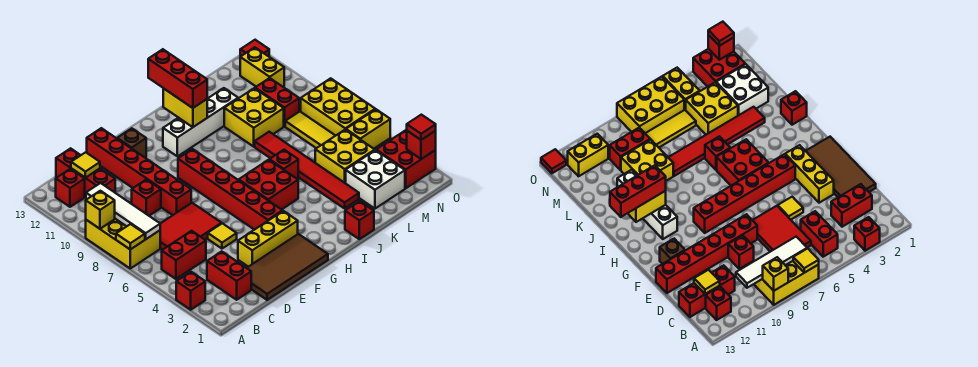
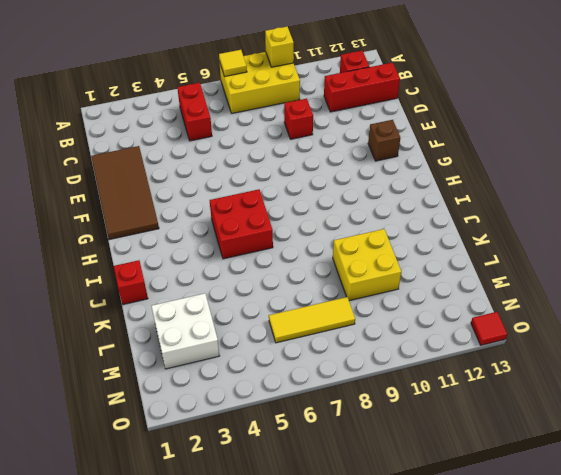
none -> red 1x1 brick [176,272,205,310]
none -> red 1x2 brick [207,251,251,300]
none -> red 2x3 tile [160,203,222,250]
none -> yellow 1x3 brick [238,211,298,267]

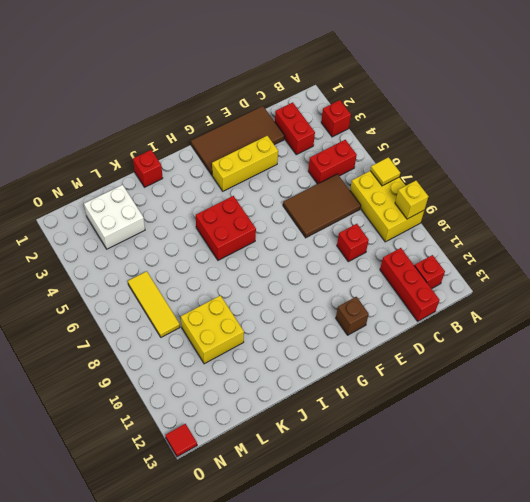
brown 2x3 tile [283,174,361,238] -> red 2x3 tile [160,203,222,250]
none -> yellow 1x1 tile [208,223,237,249]
none -> red 1x6 brick [87,128,191,215]
none -> red 1x6 brick [178,149,282,230]
none -> white 1x4 brick [163,88,238,156]

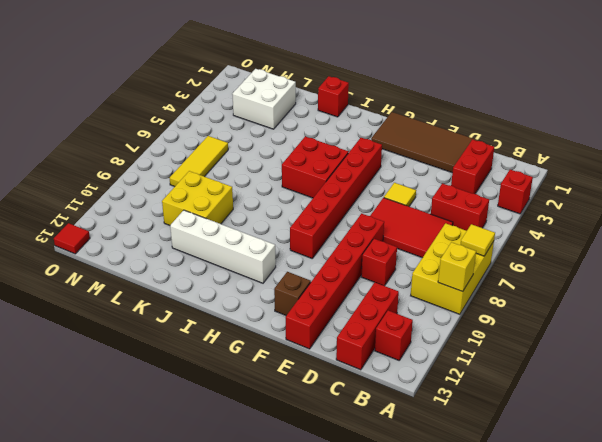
none -> yellow 1x3 brick [238,211,298,267]
none -> red 1x1 brick [269,150,298,179]
none -> red 1x6 tile [255,132,359,208]
none -> yellow 2x2 brick [315,130,375,183]

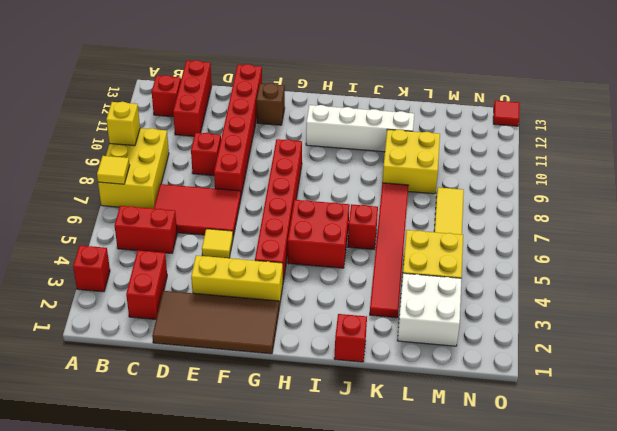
none -> red 1x2 brick [255,78,299,126]
none -> red 2x2 brick [376,130,436,188]
none -> yellow 1x2 brick [346,109,390,149]
none -> yellow 2x3 brick [301,78,375,136]

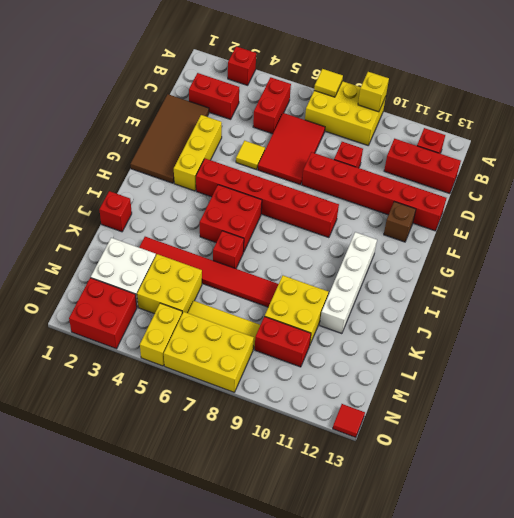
none -> yellow 1x2 brick [240,47,284,87]
none -> white 1x4 tile [86,183,160,239]
none -> yellow 1x1 tile [71,152,100,178]
none -> yellow 1x2 brick [163,88,207,127]

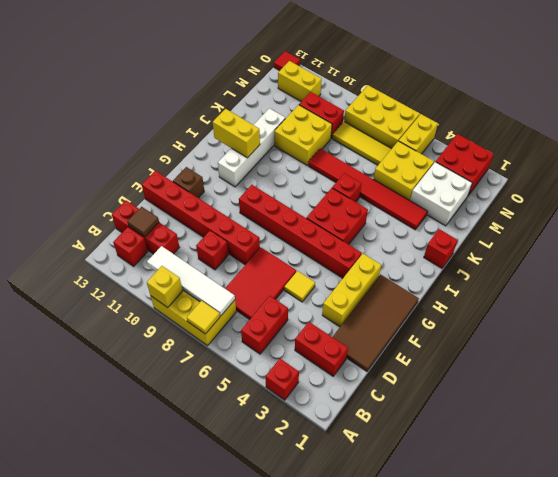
brown 1x1 tile [127,207,159,237] -> yellow 1x1 tile [71,152,100,178]
none -> red 1x1 brick [407,131,436,159]
none -> red 1x3 brick [148,49,207,108]
none -> red 1x1 tile [407,115,436,140]

